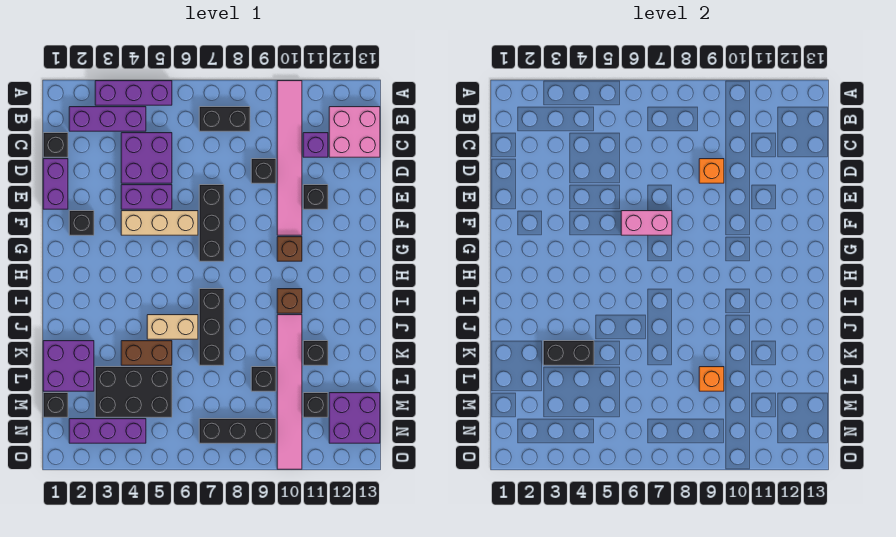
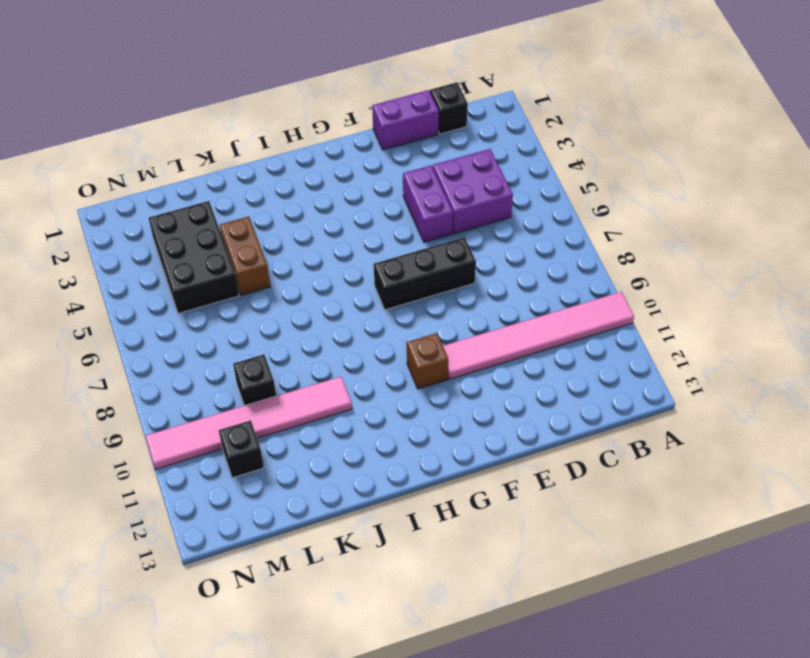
none -> purple 1x3 brick [95,81,172,105]
none -> purple 1x3 brick [69,107,146,131]
none -> black 1x2 brick [199,107,250,131]
none -> pink 2x2 brick [329,107,380,157]

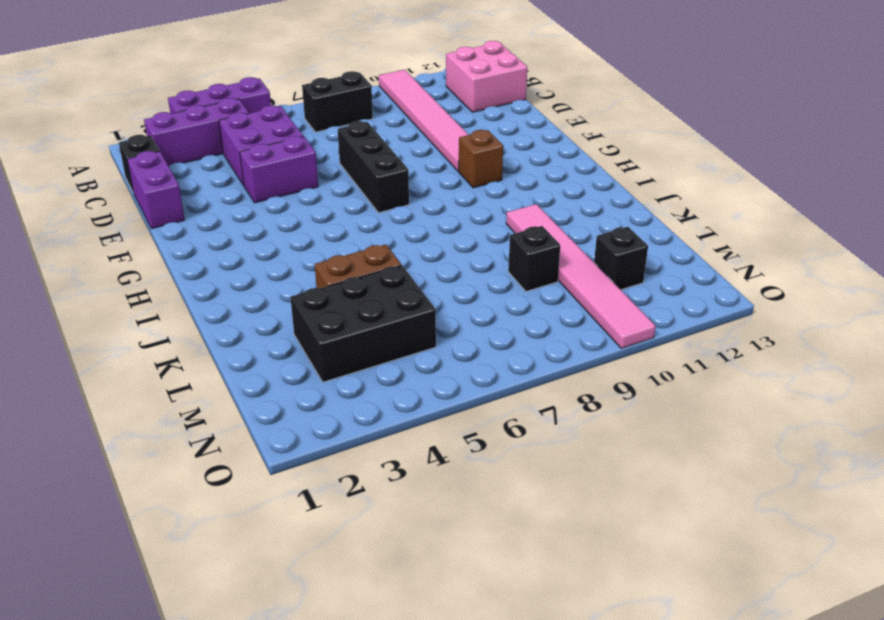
none -> purple 1x1 brick [303,133,328,157]
none -> black 1x1 brick [251,159,276,183]
none -> black 1x1 brick [303,185,328,209]
none -> black 1x1 brick [69,211,94,235]

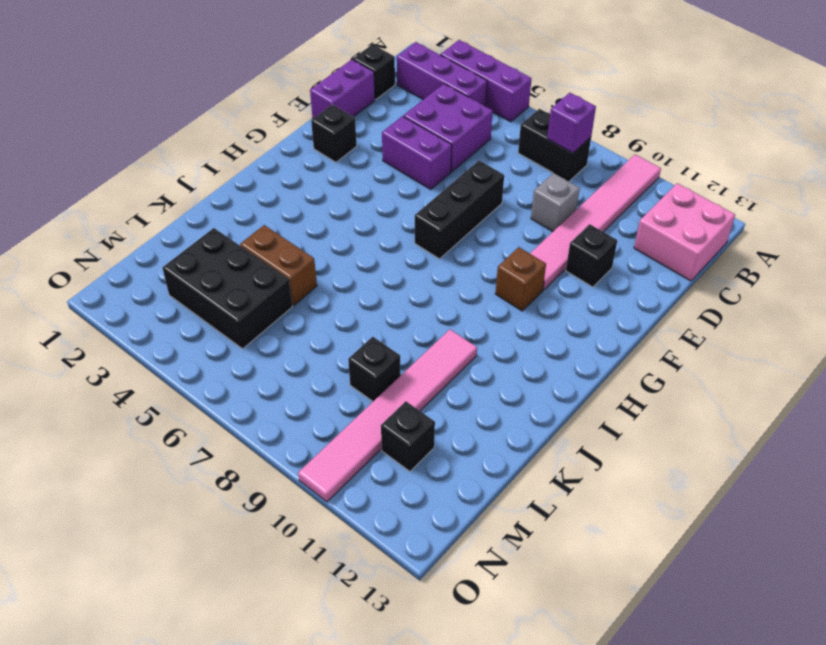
purple 1x1 brick [547,93,596,153] -> purple 1x1 brick moved to [303,133,328,157]
grey 1x1 brick [531,173,580,232] -> black 1x1 brick [251,159,276,183]
none -> tan 1x3 brick [121,211,198,235]
none -> black 1x3 brick [199,289,224,365]
none -> brown 1x1 brick [277,289,302,313]
none -> tan 1x2 brick [147,315,198,339]

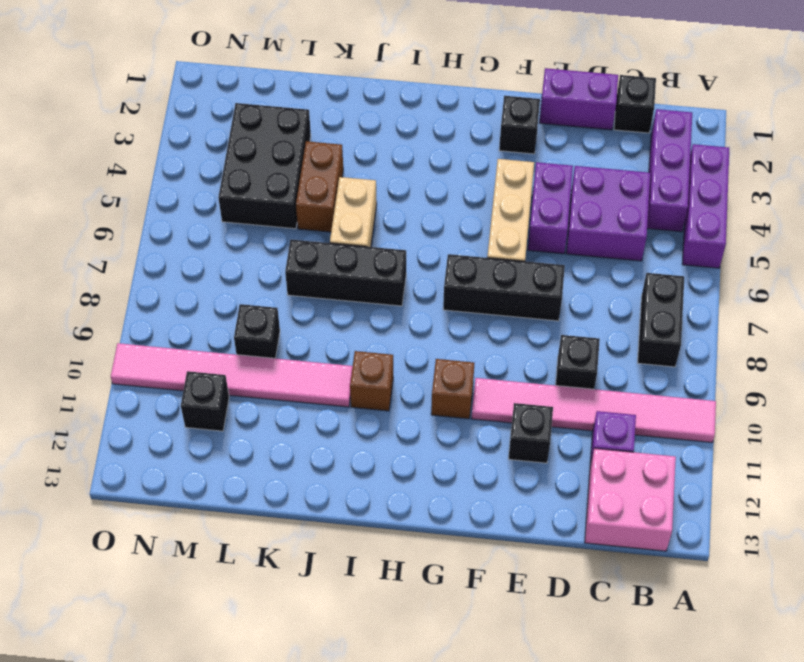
none -> purple 2x2 brick [43,341,94,391]
none -> black 1x1 brick [303,341,328,365]
none -> black 1x1 brick [43,393,68,417]
none -> purple 2x2 brick [329,393,380,443]

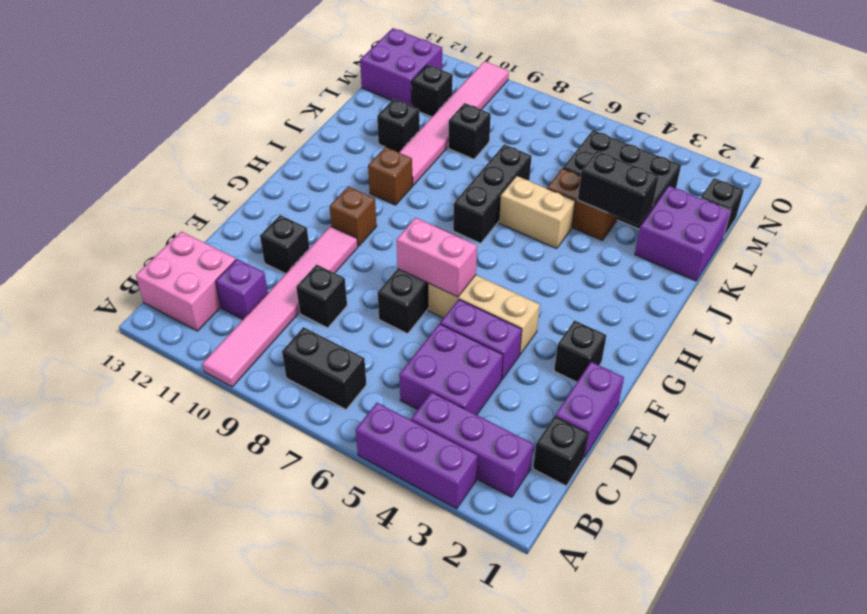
none -> purple 1x3 brick [69,419,146,443]
none -> black 1x3 brick [199,419,276,443]
none -> orange 1x1 brick [699,159,724,183]
none -> orange 1x1 brick [699,367,724,391]

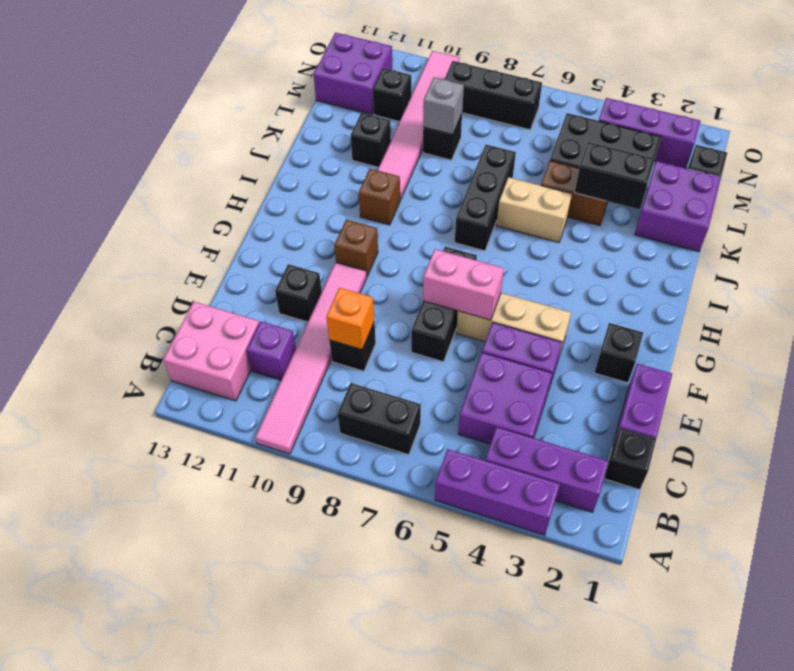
grey 1x1 brick [423,78,464,135] -> orange 1x1 brick [699,367,724,391]

